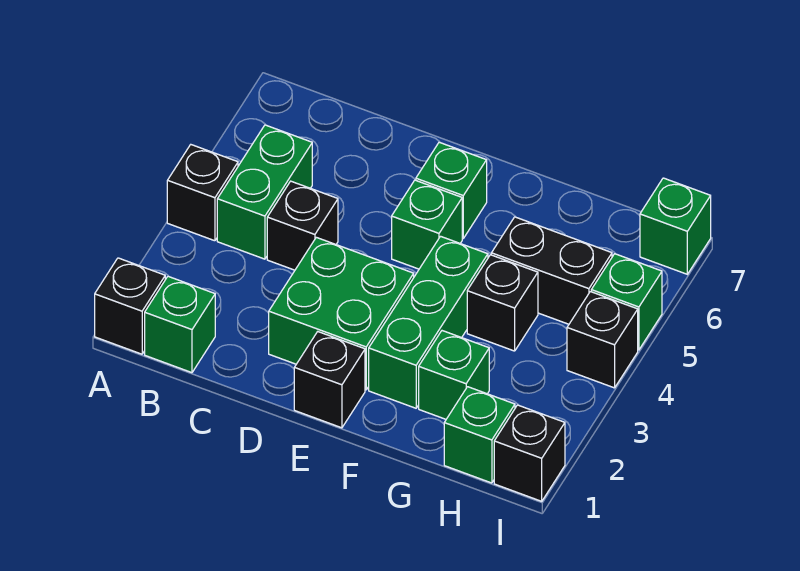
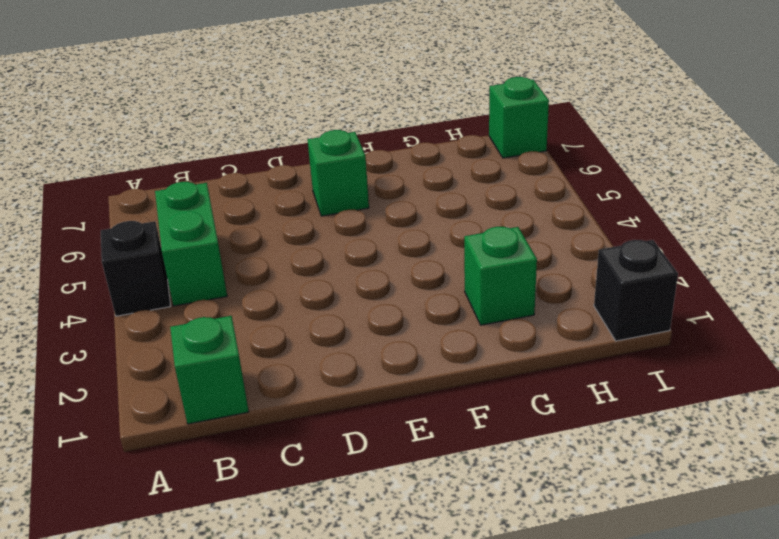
none -> black 1x1 brick [95,258,165,354]
none -> black 1x1 brick [267,181,338,270]
none -> green 2x2 brick [269,237,414,390]

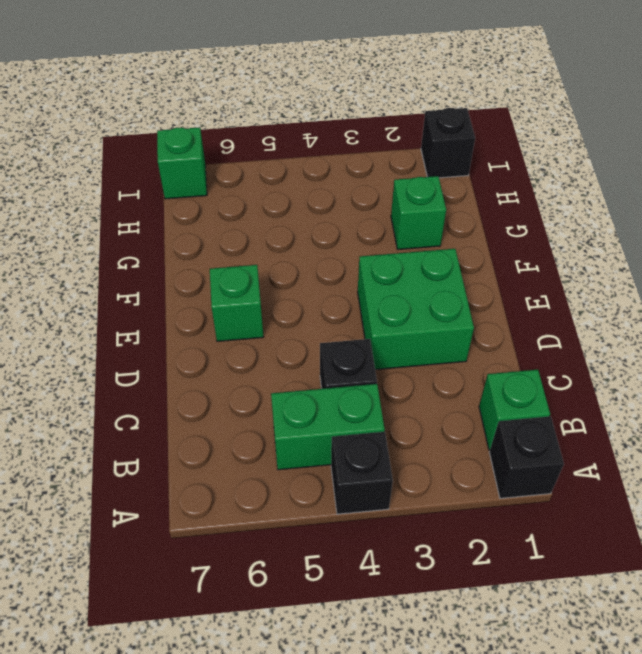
none -> black 1x1 brick [294,332,365,428]
none -> green 1x1 brick [392,180,462,269]
none -> green 1x3 brick [369,236,488,408]

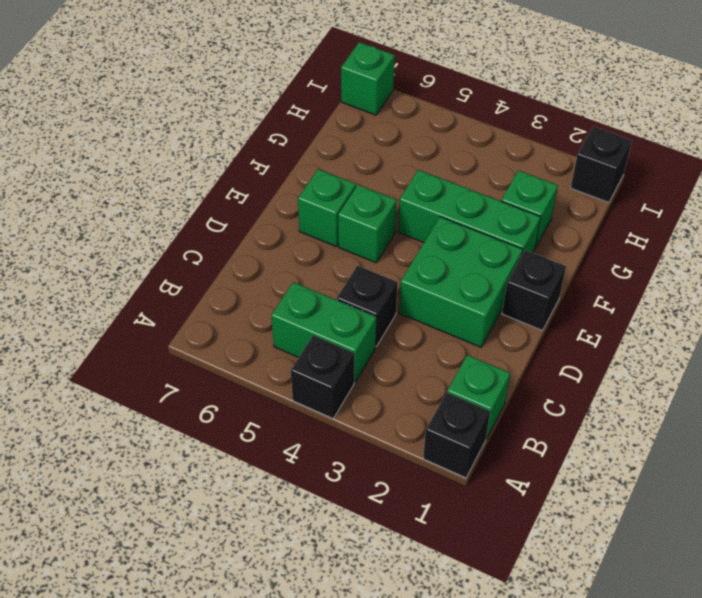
none -> black 1x1 brick [467,255,538,351]
none -> black 1x2 brick [491,217,612,324]
none -> green 1x1 brick [444,387,515,483]

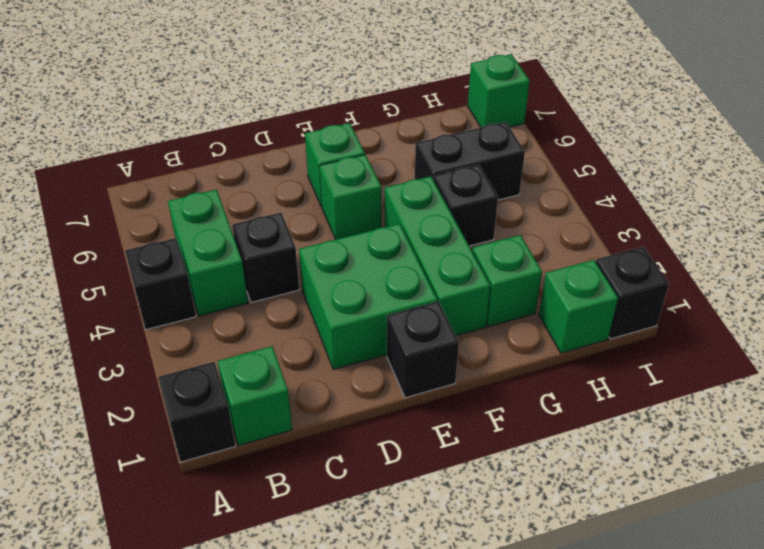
none -> black 1x1 brick [567,292,638,388]
none -> green 1x1 brick [591,254,662,350]

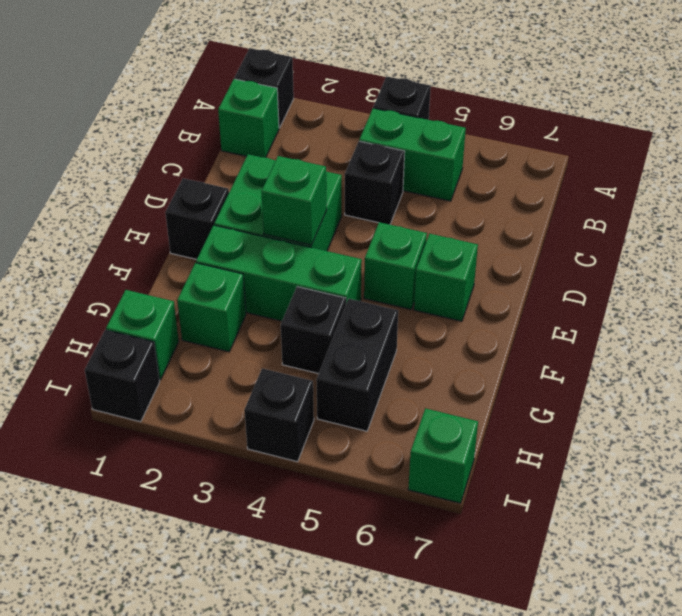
green 1x1 brick [262,156,327,245] -> green 1x1 brick moved to [591,254,662,350]

